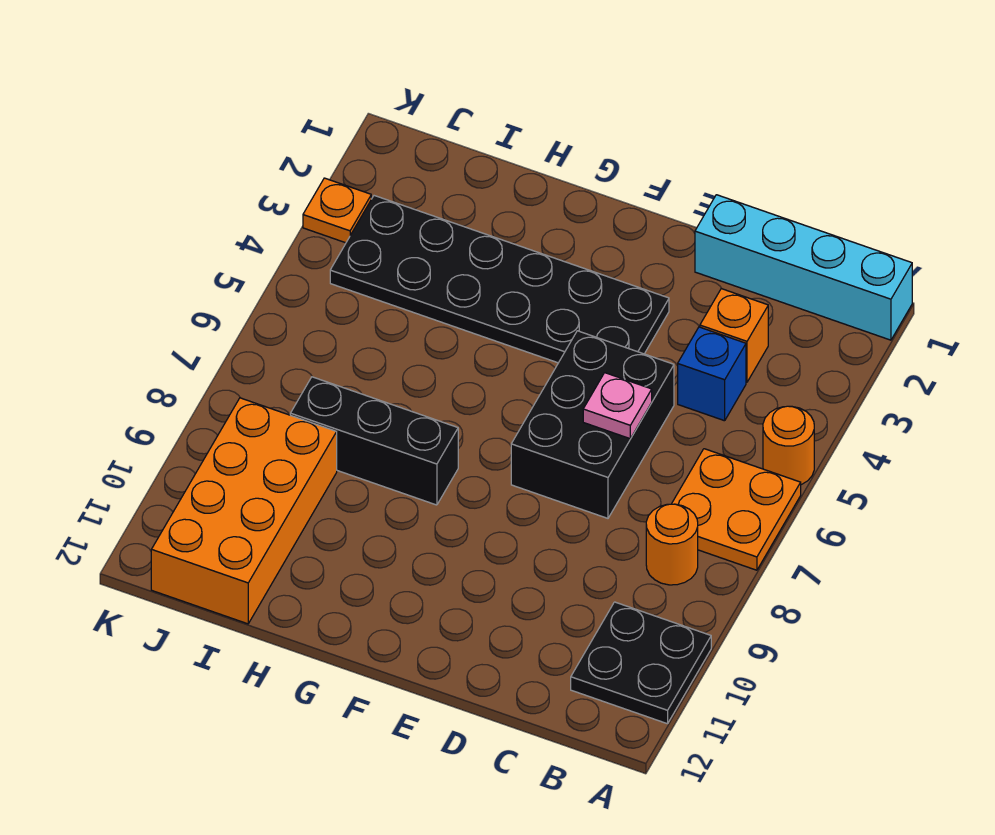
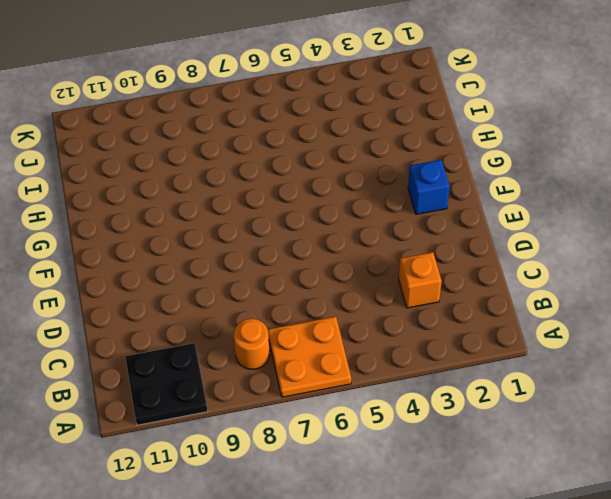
blue 1x1 brick [408,160,450,214] -> blue 1x1 brick moved to [678,327,746,421]
none -> cyan 1x4 brick [695,195,912,340]
none -> orange 1x1 round brick [763,406,814,485]
none -> black 2x3 brick [511,331,674,518]

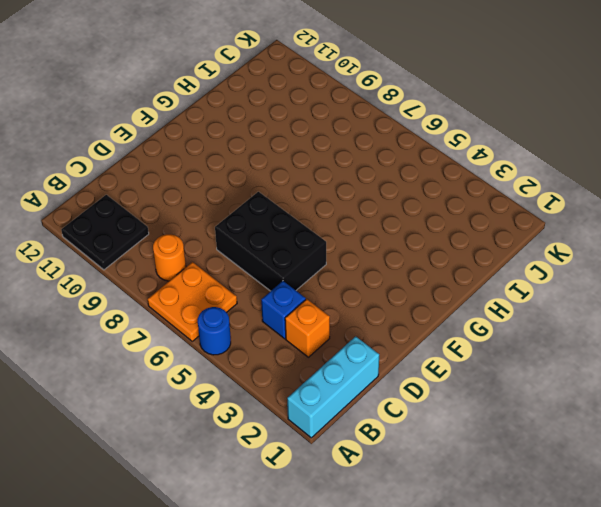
cyan 1x3 brick [287,336,379,438] -> cyan 1x4 brick [695,195,912,340]
blue 1x1 round brick [198,307,231,355] -> orange 1x1 round brick [763,406,814,485]
none -> black 2x6 plate [330,196,669,363]
none -> black 1x3 brick [290,377,458,505]
none -> orange 2x4 brick [151,398,337,624]

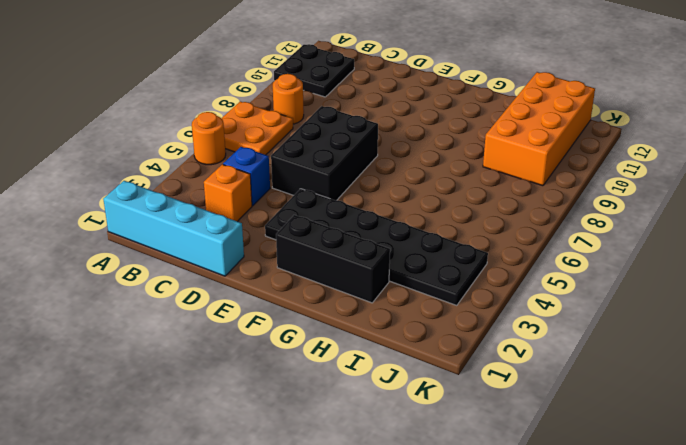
black 1x3 brick [276,215,390,303] -> black 1x3 brick moved to [290,377,458,505]
none -> orange 1x1 plate [303,178,371,243]
none -> pink 1x1 plate [583,373,652,439]

